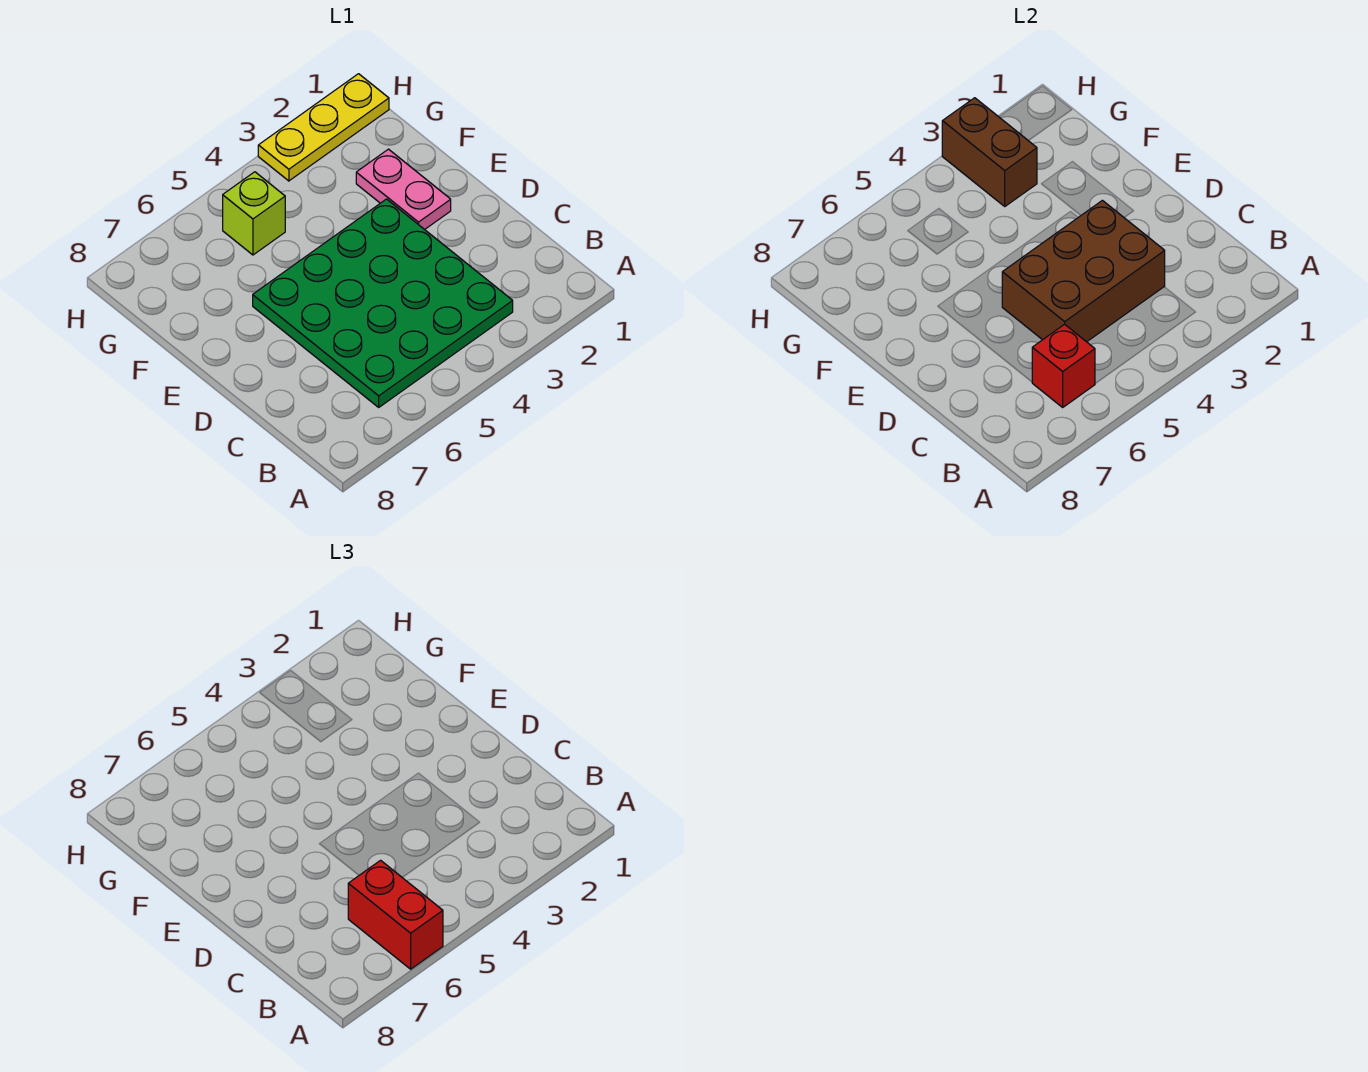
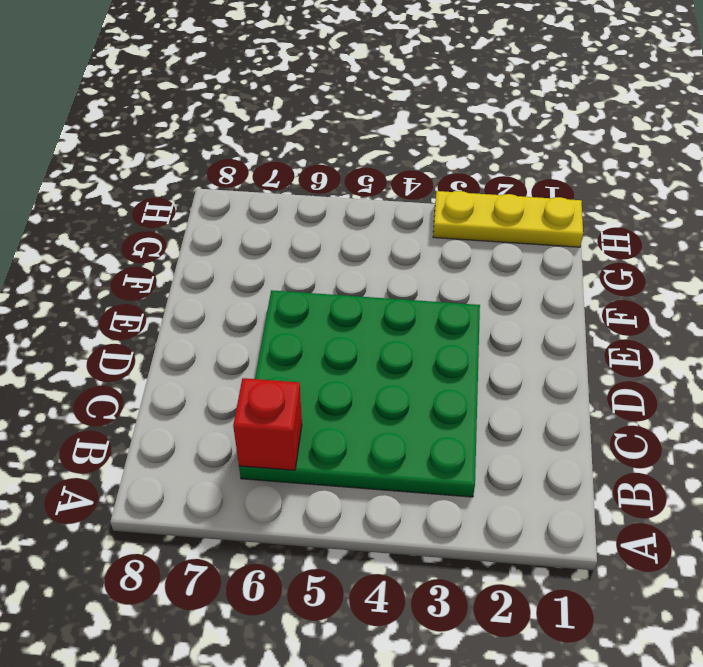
none -> pink 1x2 plate [356,149,451,230]
none -> lime 1x1 brick [223,172,285,255]

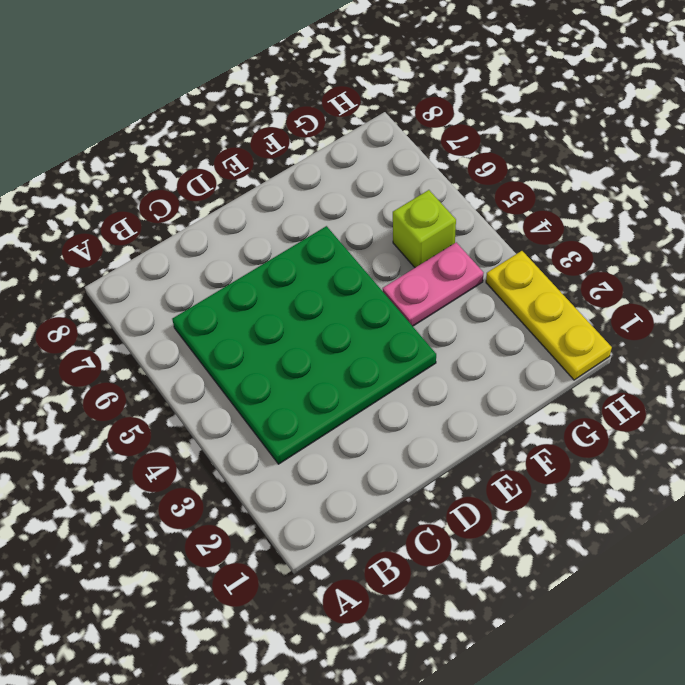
pink 1x2 plate [383,242,483,326] -> pink 1x2 plate moved to [356,149,451,230]
none -> red 1x1 brick [1032,324,1095,407]
none -> brown 2x3 brick [1002,200,1165,342]

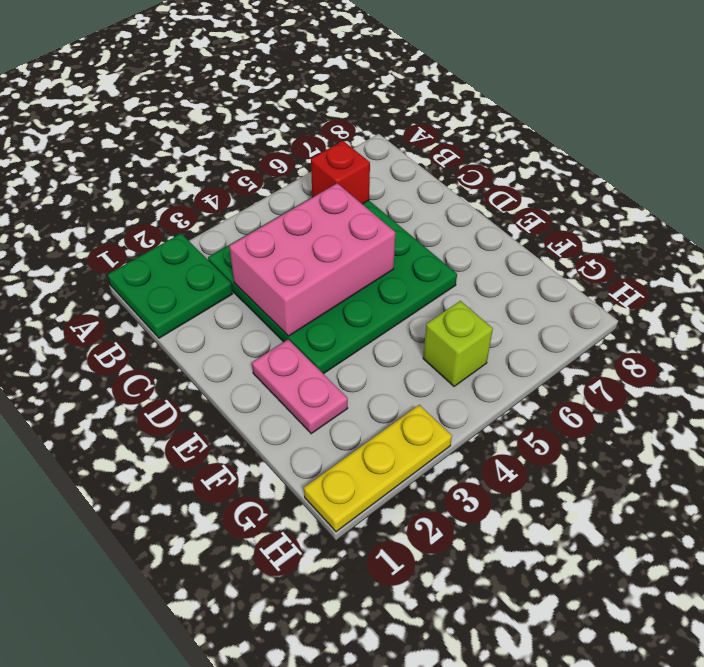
green 2x2 plate [108,234,233,338] -> none
pink 2x3 brick [229,183,395,336] -> brown 2x3 brick [1002,200,1165,342]
none -> brown 1x2 brick [942,98,1037,206]
none -> red 1x2 brick [348,860,443,969]

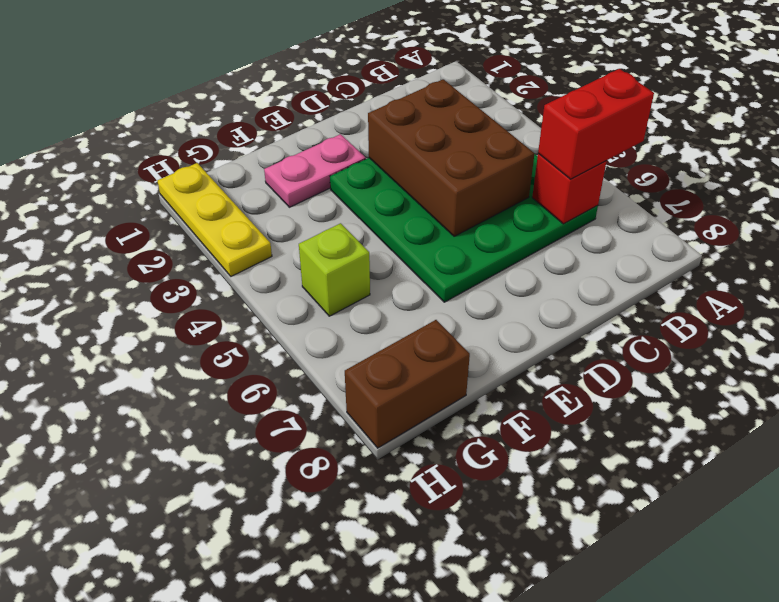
brown 1x2 brick [345,320,470,448] -> brown 1x2 brick moved to [942,98,1037,206]

